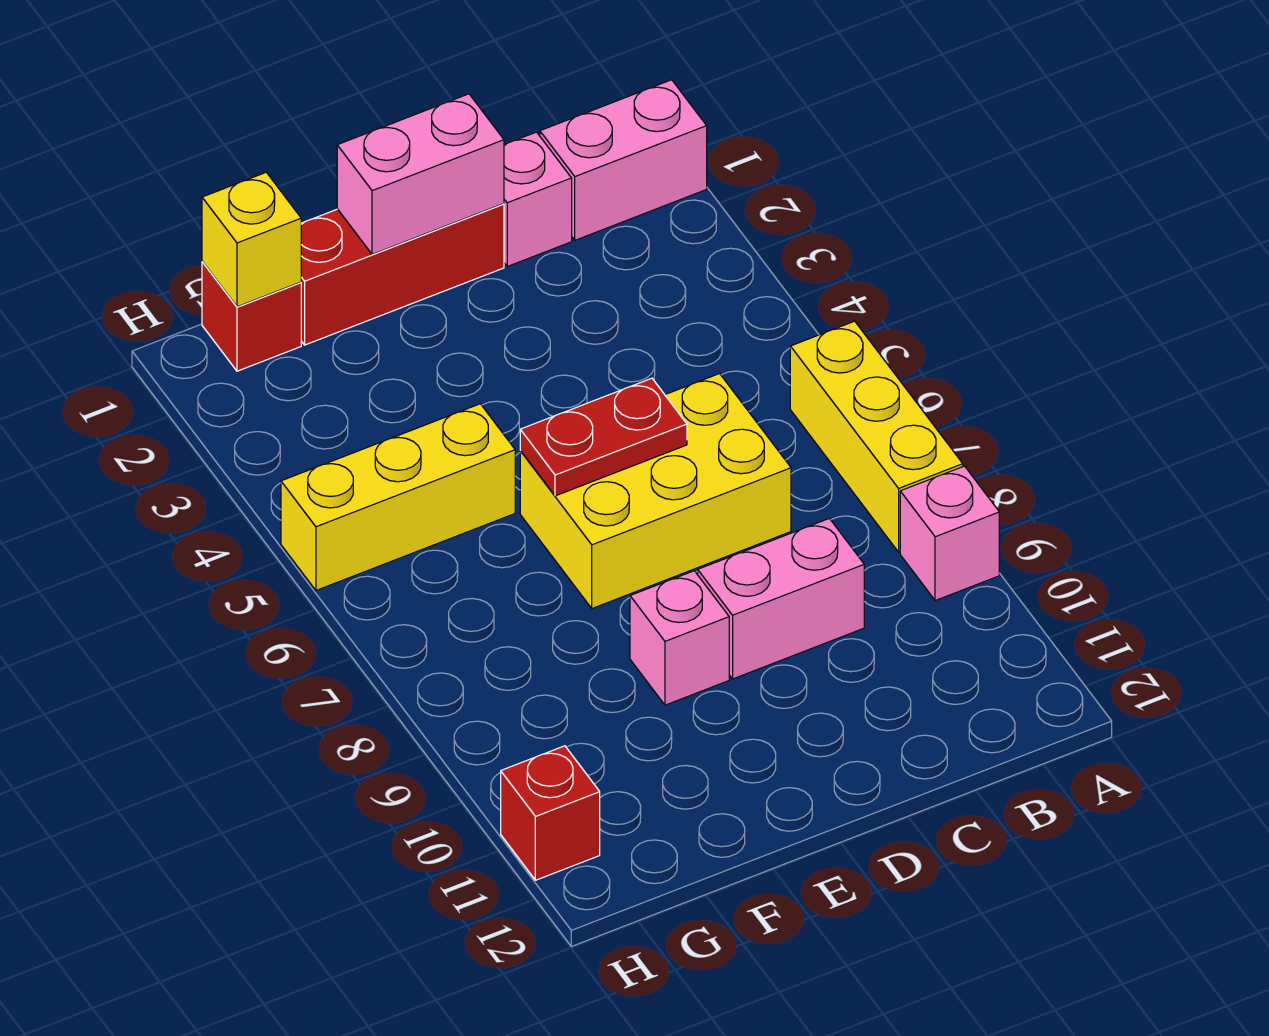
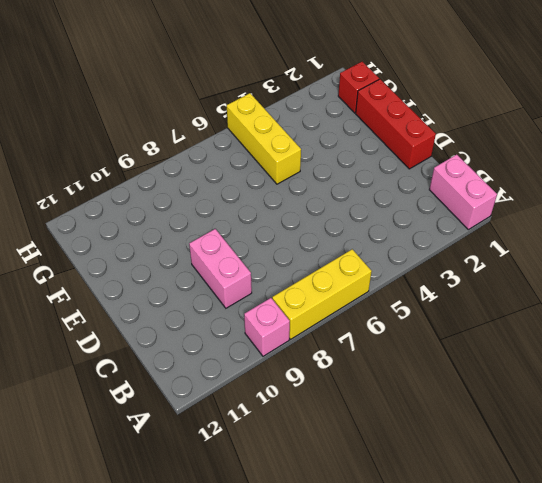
none -> pink 1x1 brick [504,132,572,266]
none -> yellow 2x3 brick [520,374,791,609]
none -> pink 1x1 brick [630,571,729,705]

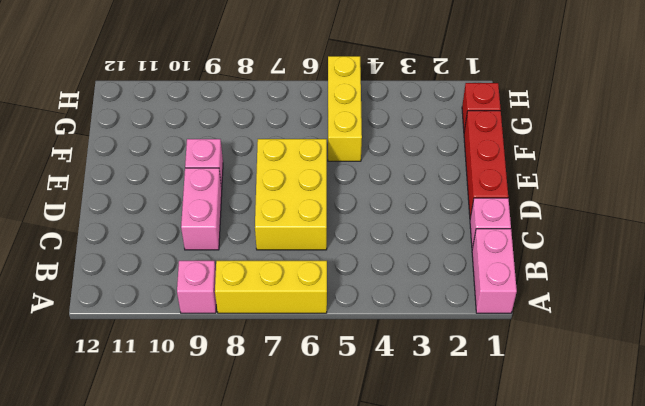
none -> red 1x1 brick [501,746,600,880]
none -> pink 1x2 brick [337,94,504,254]
none -> red 1x2 plate [520,378,687,496]

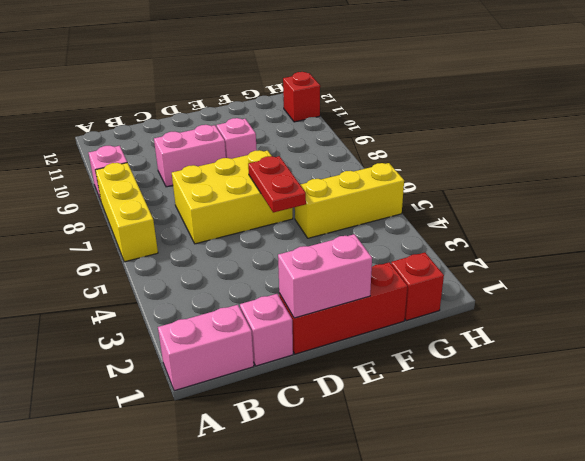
red 1x2 plate [248,156,306,213] -> red 1x2 plate turned to [520,378,687,496]
none -> yellow 1x1 brick [202,172,301,307]

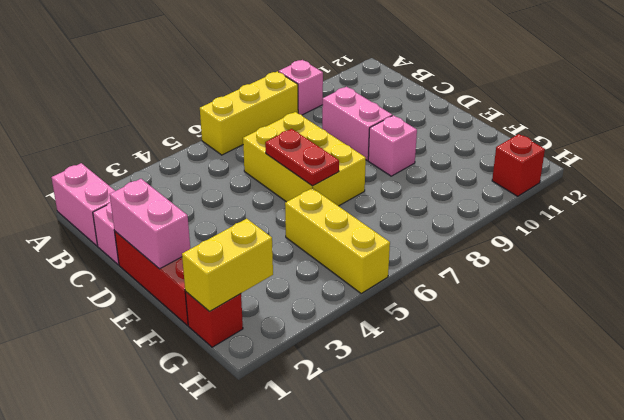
yellow 1x2 brick [182,219,273,312] -> yellow 1x1 brick [202,172,301,307]

